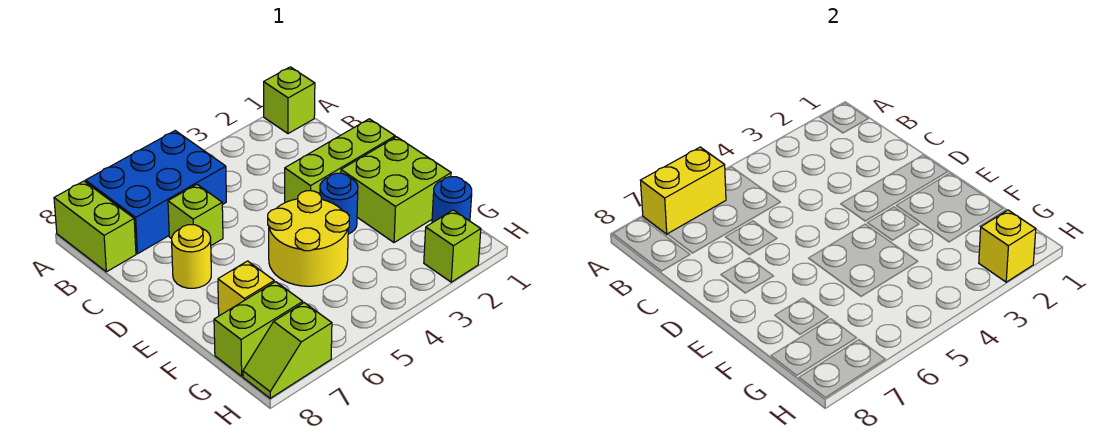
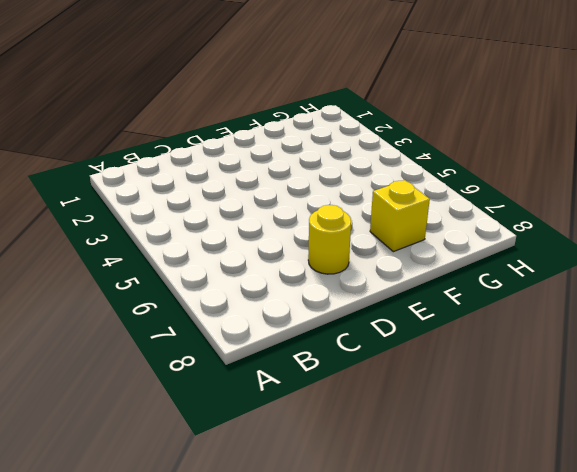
none -> lime 1x1 brick [264,67,315,134]
none -> blue 2x3 brick [85,131,226,254]
none -> lime 1x2 brick [54,181,136,272]

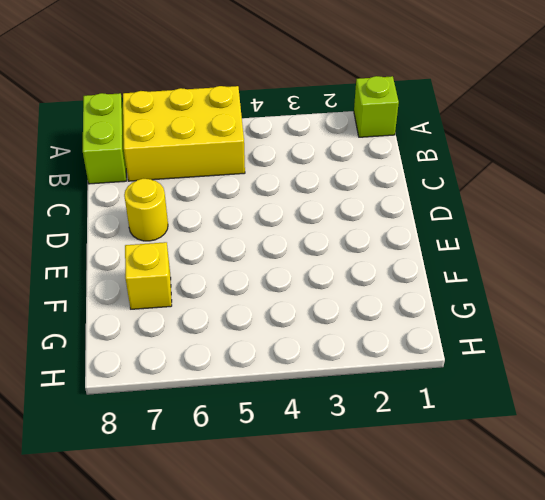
yellow 2x3 brick [123,86,245,181] -> blue 2x3 brick [85,131,226,254]
none -> lime 1x1 brick [168,185,223,245]
none -> lime 1x3 brick [285,119,395,203]
none -> lime 2x2 brick [341,137,451,243]

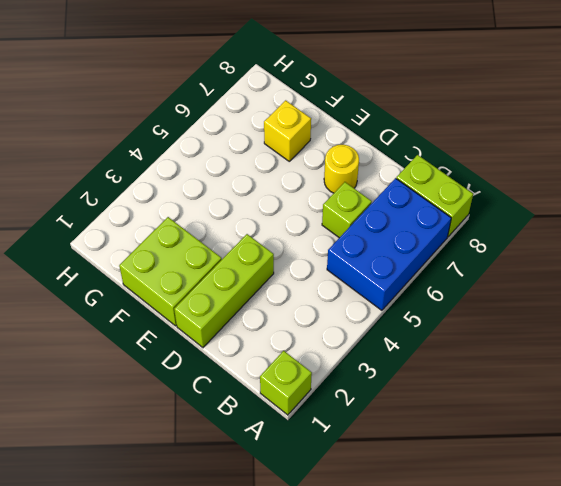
none -> blue 1x1 round brick [320,173,358,234]
none -> yellow 2x2 round brick [268,191,349,286]
none -> blue 1x1 round brick [432,177,472,223]

